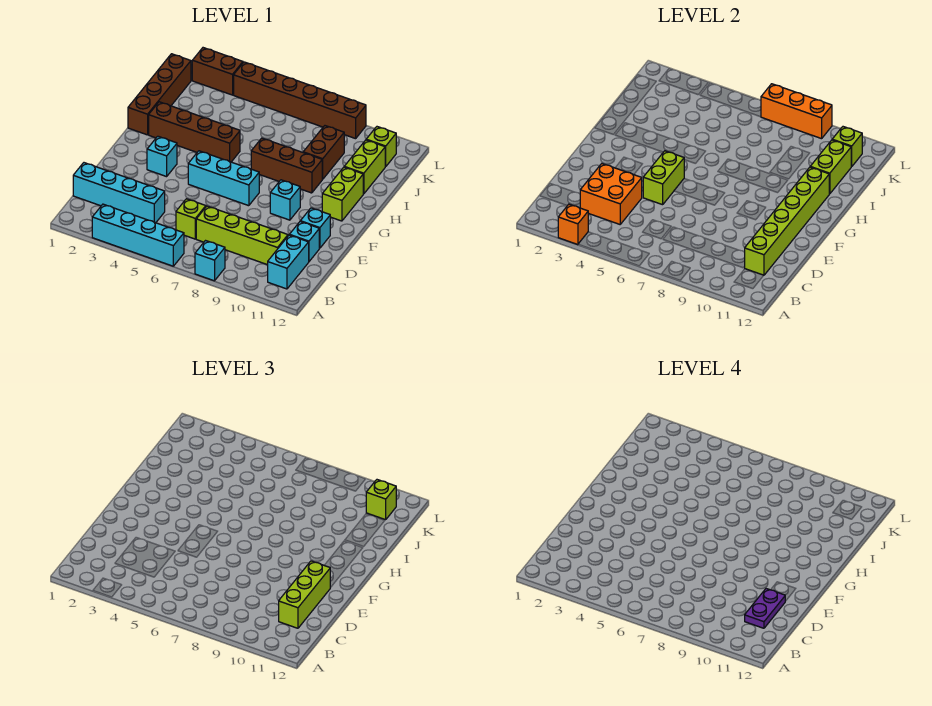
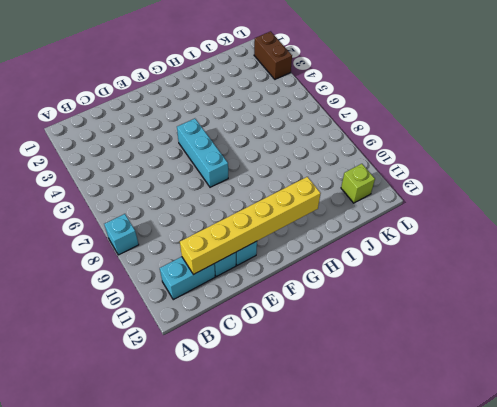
yellow 1x6 brick [180,177,321,275] -> lime 1x6 brick [744,167,829,275]
none -> cyan 1x4 brick [92,204,184,266]
none -> cyan 1x4 brick [73,163,165,223]
none -> lime 1x1 brick [176,199,206,239]
none -> lime 1x4 brick [196,206,288,265]

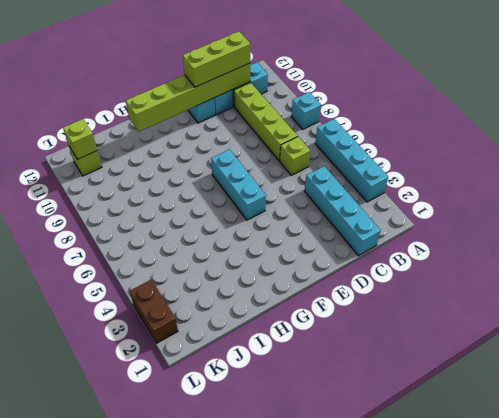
none -> cyan 1x1 brick [147,136,177,177]
none -> cyan 1x1 brick [270,180,300,220]
none -> lime 1x2 brick [322,167,363,221]
none -> brown 1x4 brick [128,54,191,135]

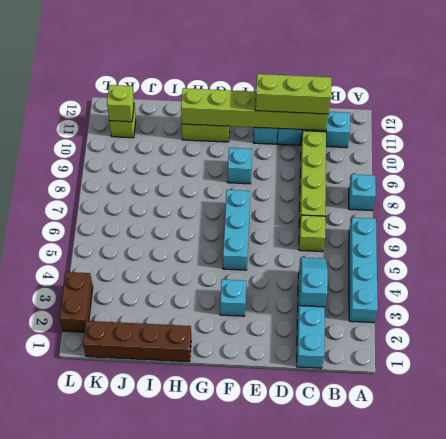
cyan 1x2 slope [300,257,328,307] -> orange 2x2 brick [580,164,642,224]
none -> brown 1x4 brick [149,102,240,162]
none -> brown 1x3 brick [251,138,322,193]
none -> brown 1x2 brick [303,126,344,179]
none -> lime 1x2 brick [344,140,386,194]

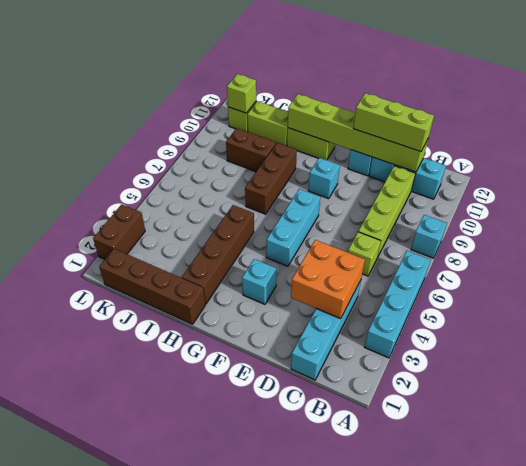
none -> brown 1x6 brick [234,62,366,139]
none -> orange 1x1 brick [558,204,588,245]
none -> lime 1x2 brick [643,151,684,205]
none -> lime 1x2 brick [810,140,852,194]

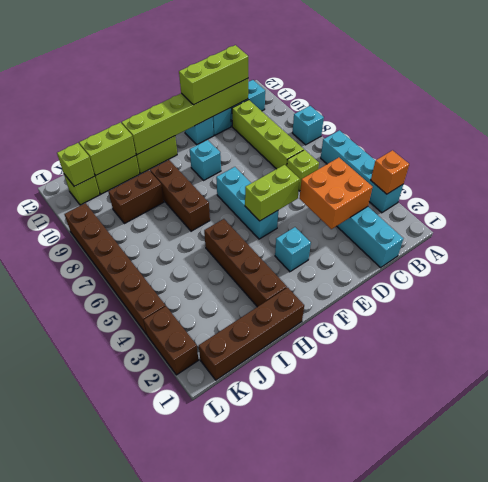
none -> orange 1x3 brick [761,84,832,139]
none -> lime 1x1 brick [366,480,396,520]
none -> purple 1x2 plate [745,589,785,628]

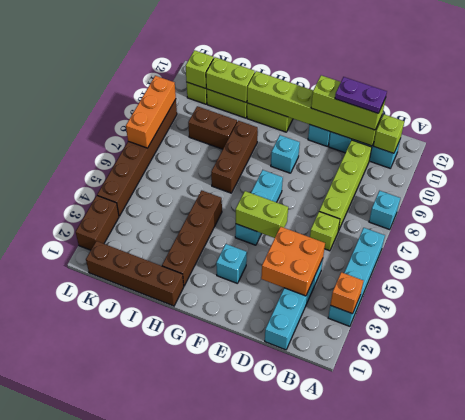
lime 1x1 brick [373,114,404,153] -> lime 1x1 brick moved to [366,480,396,520]

